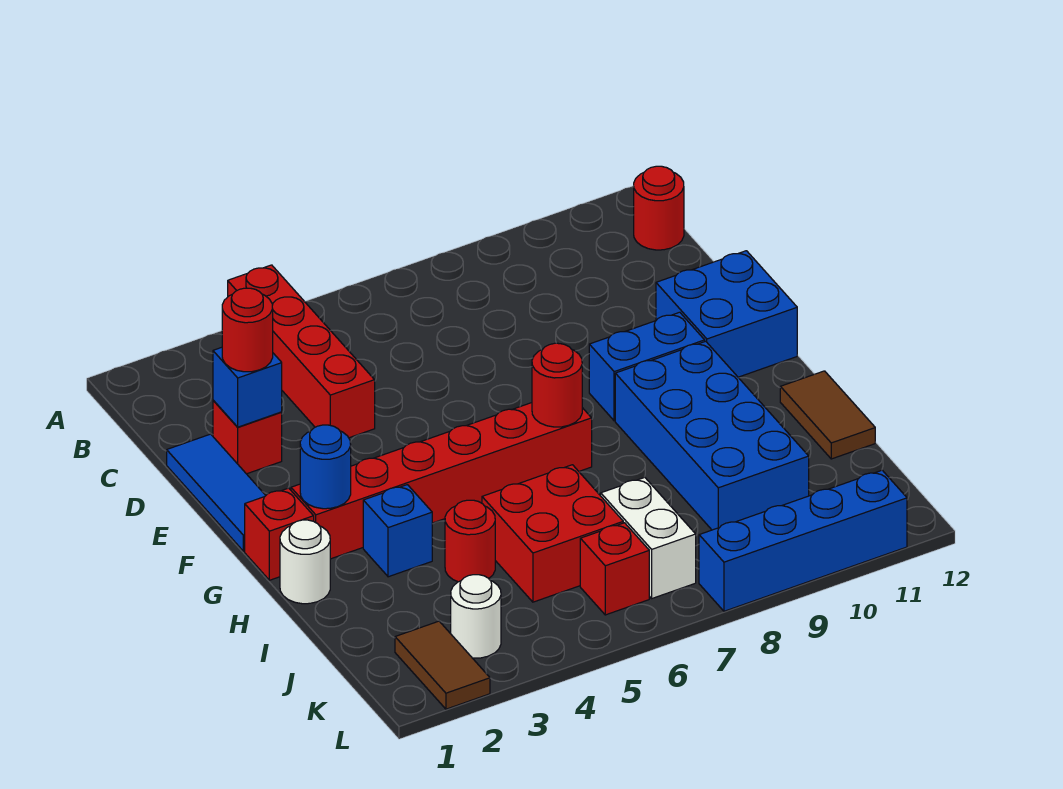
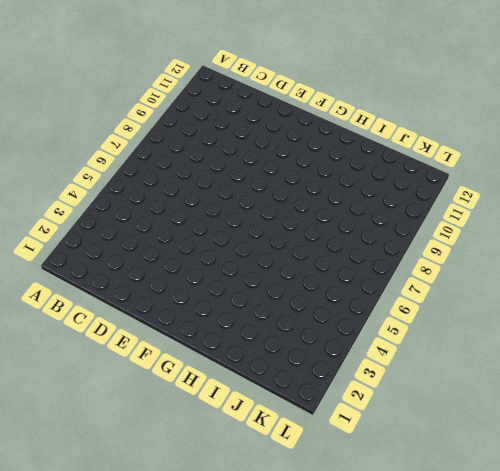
none -> red 1x4 brick [228,265,375,438]
none -> red 1x1 round brick [634,166,684,250]
none -> blue 1x3 tile [167,434,266,551]

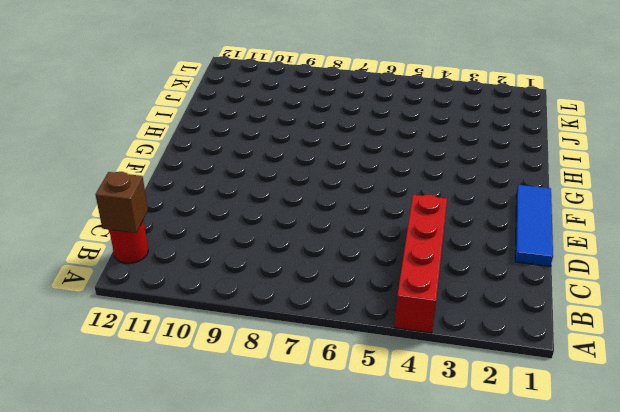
brown 1x1 brick [95,172,148,233] -> none
none -> red 1x1 brick [213,400,282,474]
none -> blue 2x2 brick [656,251,797,377]
none -> blue 1x2 brick [589,312,705,421]

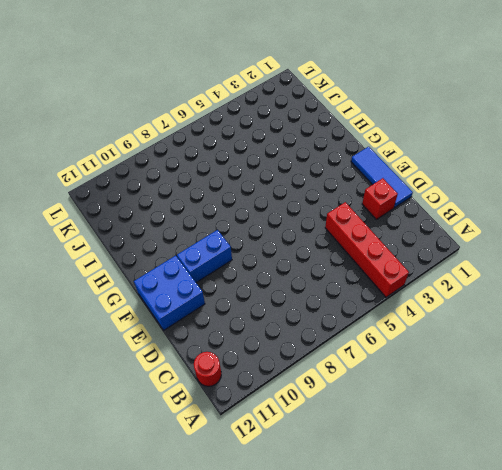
none -> red 1x1 brick [245,488,314,580]
none -> red 1x6 brick [291,403,592,559]
none -> blue 2x4 brick [615,341,809,530]

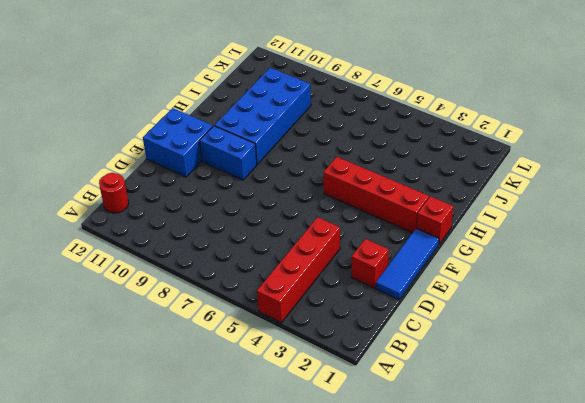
red 1x4 brick [324,157,429,233] -> red 1x6 brick [291,403,592,559]
none -> white 1x1 round brick [280,520,330,604]
none -> blue 1x1 brick [363,485,432,577]
none -> brown 1x2 tile [780,371,875,459]

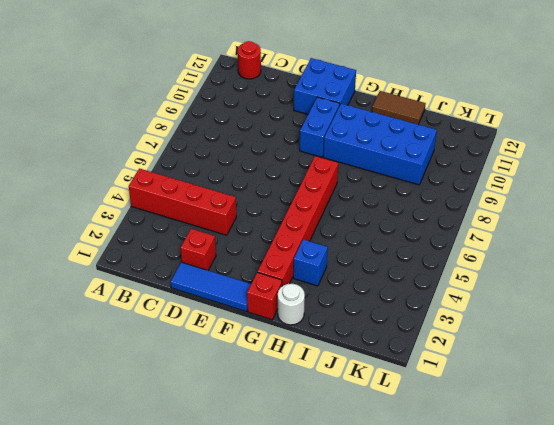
none -> red 1x1 round brick [445,500,495,582]
none -> red 2x2 brick [482,465,623,602]
none -> white 1x2 brick [601,477,696,598]

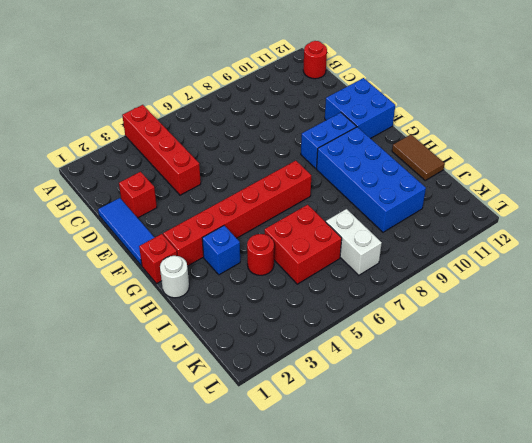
none -> brown 1x2 tile [395,621,490,709]
none -> white 1x1 round brick [451,575,501,658]
none -> red 1x1 brick [580,523,649,615]

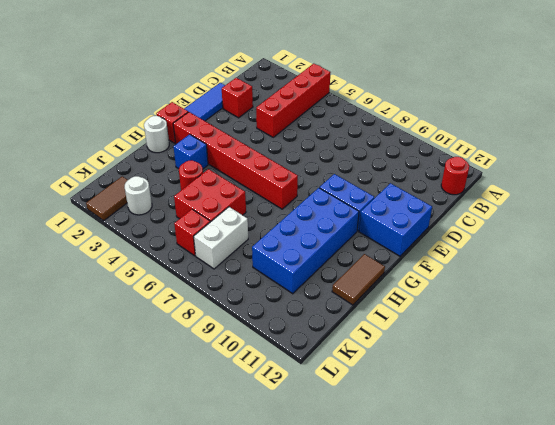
none -> blue 1x4 brick [699,470,907,611]
none -> blue 1x1 brick [213,347,282,427]
none -> blue 1x1 round brick [300,425,351,509]

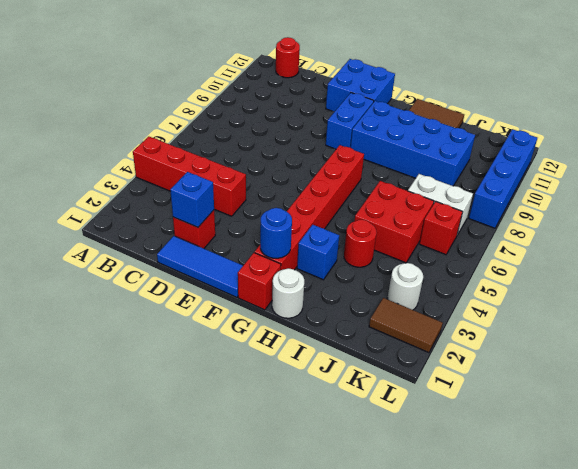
none -> red 1x1 round brick [532,343,582,427]
none -> red 1x1 round brick [222,288,273,372]

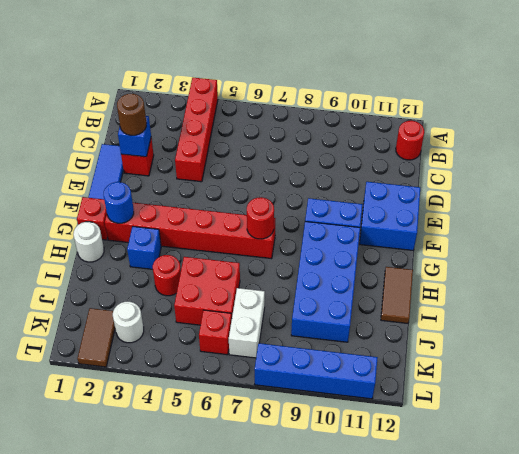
brown 1x1 round brick [117,94,146,135] -> red 1x1 round brick [222,288,273,372]

